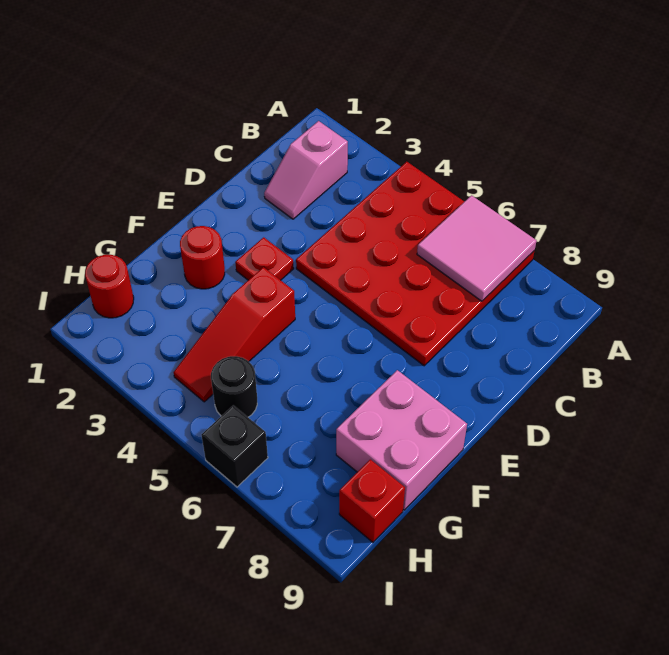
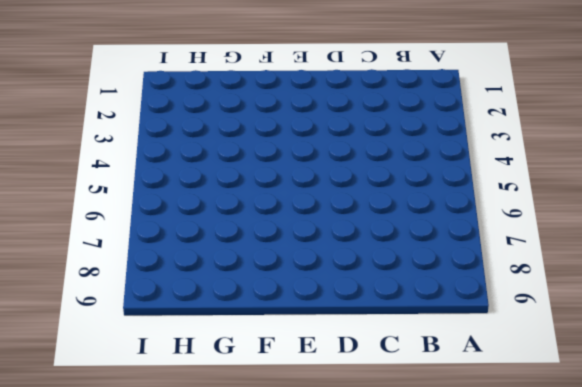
none -> red 4x4 plate [296,162,534,366]
none -> pink 1x2 slope [264,121,348,219]

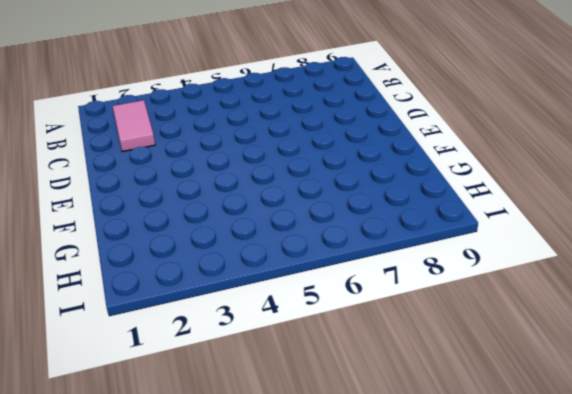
pink 1x2 tile [113,100,155,152] -> pink 1x2 slope [264,121,348,219]
none -> red 4x4 plate [296,162,534,366]
none -> red 1x1 plate [235,237,294,280]

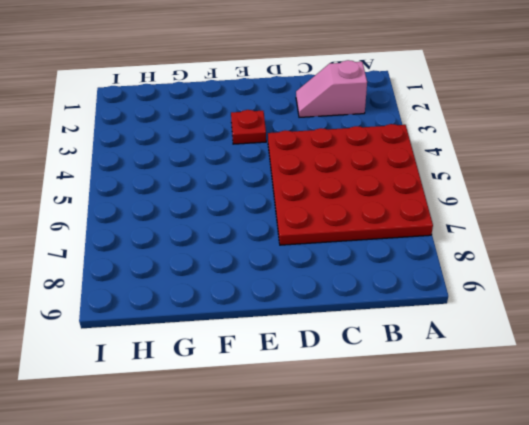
none -> red 1x1 round brick [180,226,225,289]
none -> red 1x3 slope [174,267,295,402]

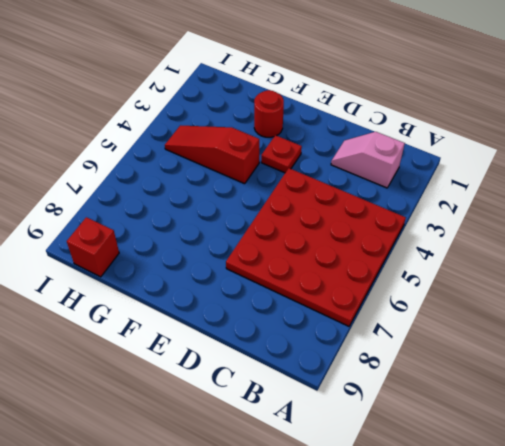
none -> pink 2x2 brick [336,370,467,510]
none -> red 1x1 round brick [85,255,134,318]

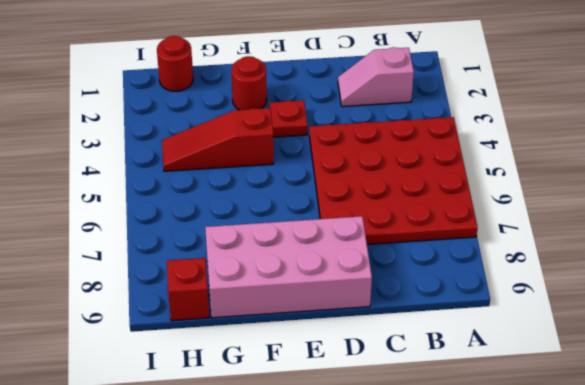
pink 2x4 brick [205,216,372,318] -> pink 2x2 brick [336,370,467,510]
none -> black 1x1 round brick [211,356,257,417]
none -> black 1x1 brick [201,405,268,487]

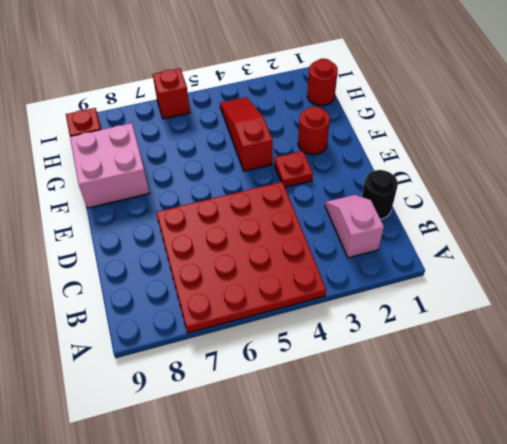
black 1x1 round brick [362,170,398,219] -> black 1x1 round brick moved to [211,356,257,417]
red 1x1 brick [153,68,190,119] -> black 1x1 brick [201,405,268,487]
none -> pink 2x2 tile [417,195,537,301]

